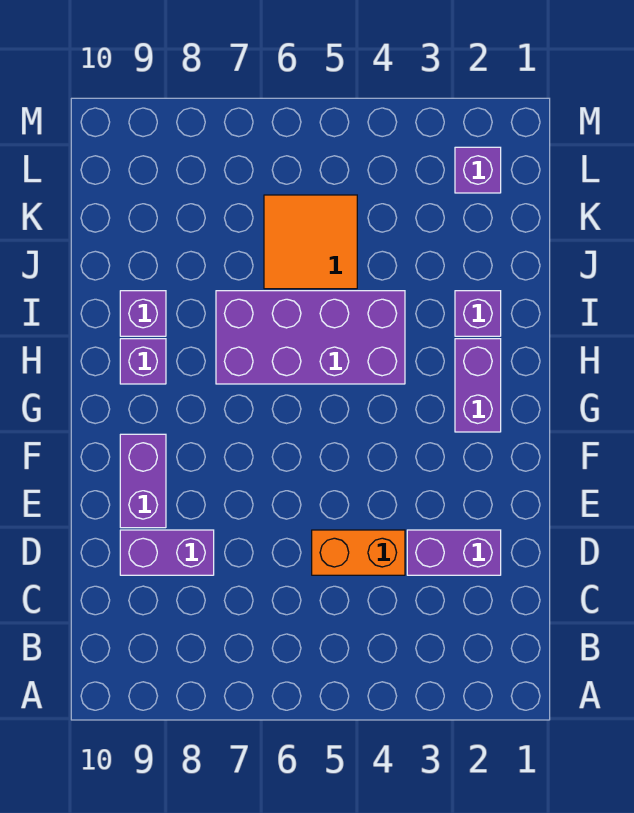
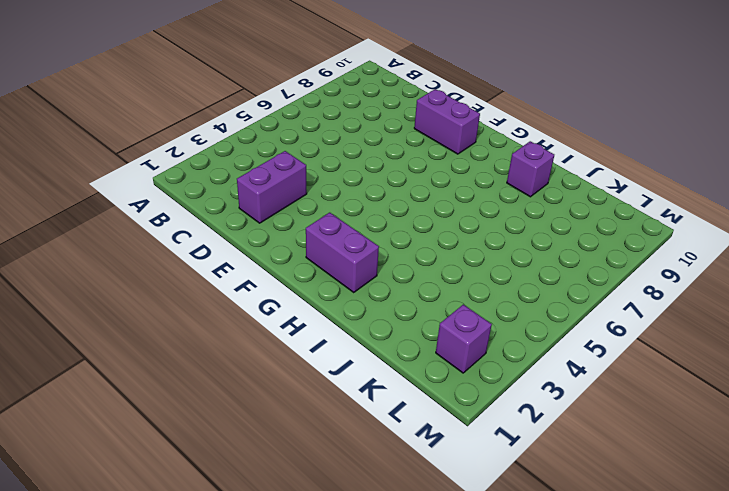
none -> orange 1x2 brick [312,530,405,575]
none -> purple 1x2 brick [120,530,214,575]

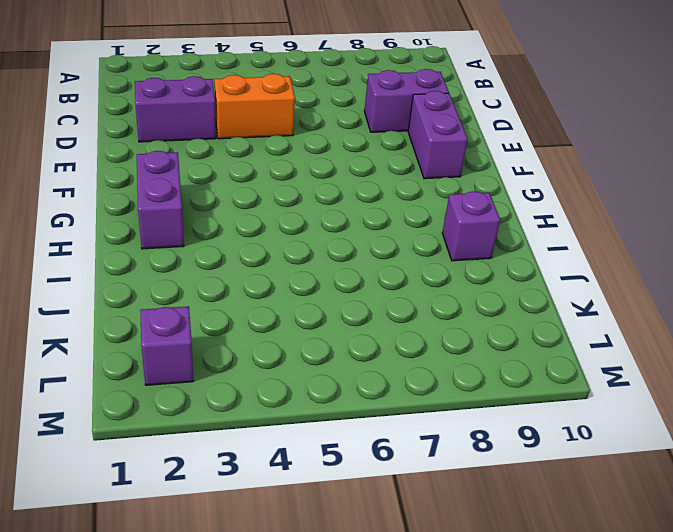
none -> purple 2x4 brick [216,291,405,384]
none -> purple 1x1 brick [120,339,166,384]

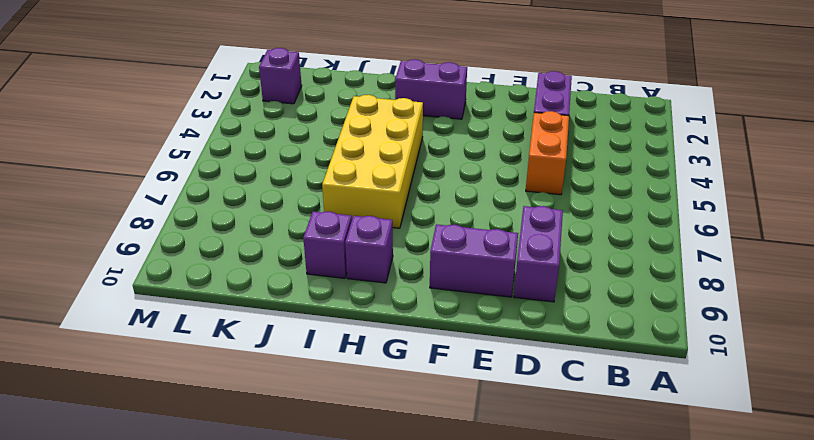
yellow 2x4 brick [322,95,423,228] -> purple 2x4 brick [216,291,405,384]
none -> purple 1x1 brick [455,291,501,336]
none -> orange 2x2 tile [264,195,357,289]

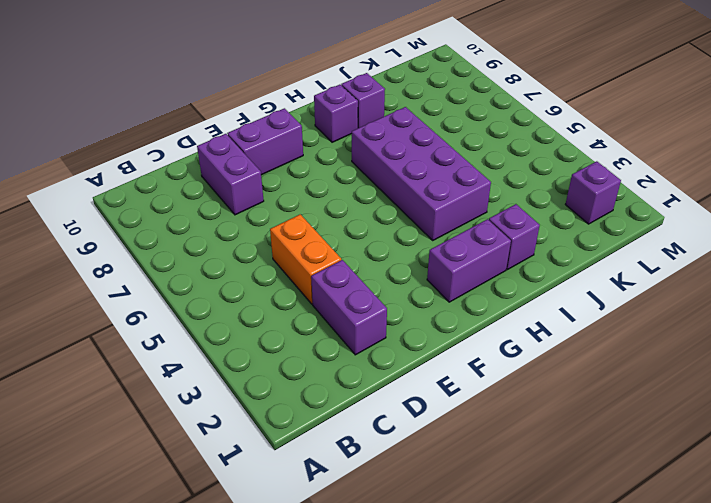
none -> orange 2x2 tile [264,195,357,289]

